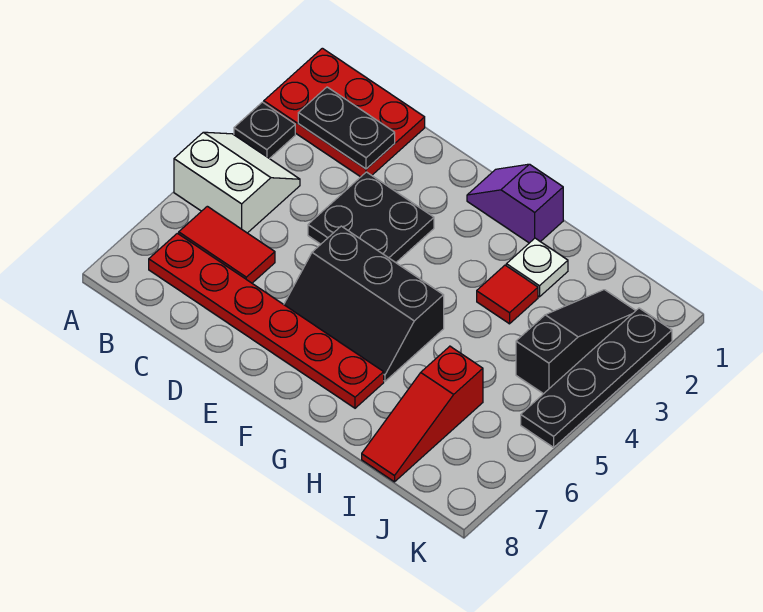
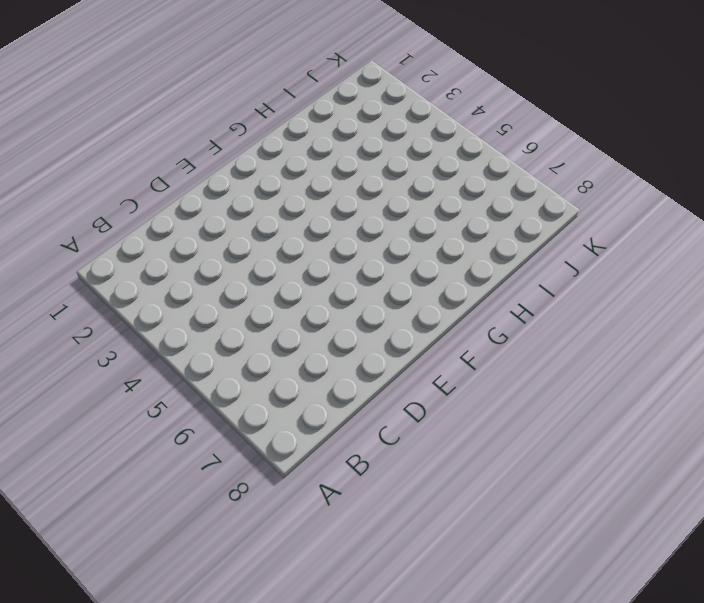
none -> red 2x3 plate [264,48,425,177]
none -> black 1x1 plate [234,102,295,159]
none -> white 2x2 slope [174,132,300,233]

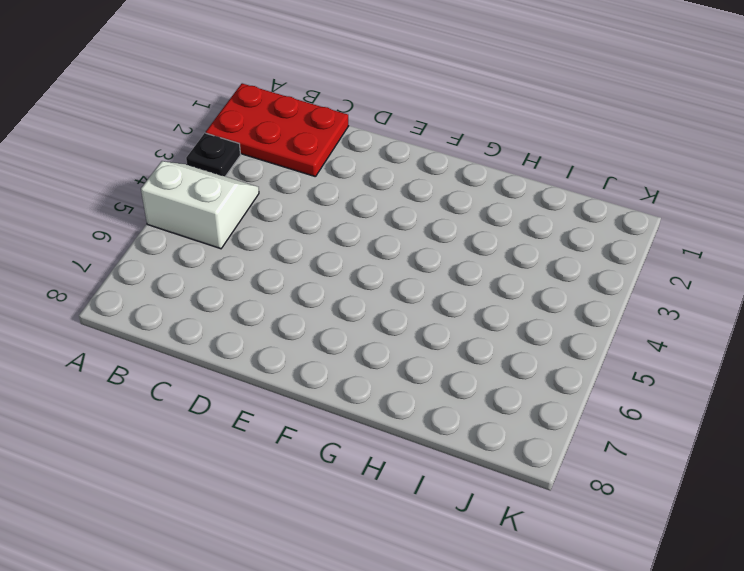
none -> red 1x2 tile [179,206,275,283]
none -> red 1x6 plate [149,233,384,408]
none -> black 2x2 plate [308,172,434,262]

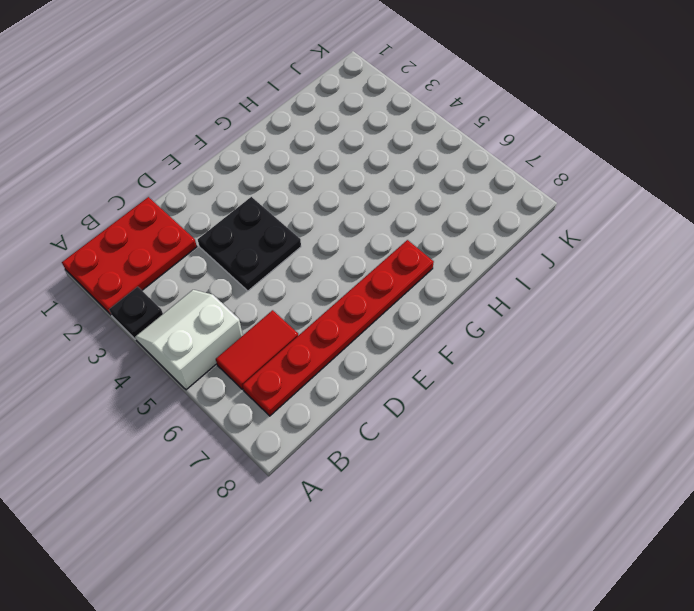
none -> black 2x3 slope [284,226,444,381]
none -> purple 1x2 slope [467,164,563,243]
none -> white 1x1 plate [506,238,568,297]

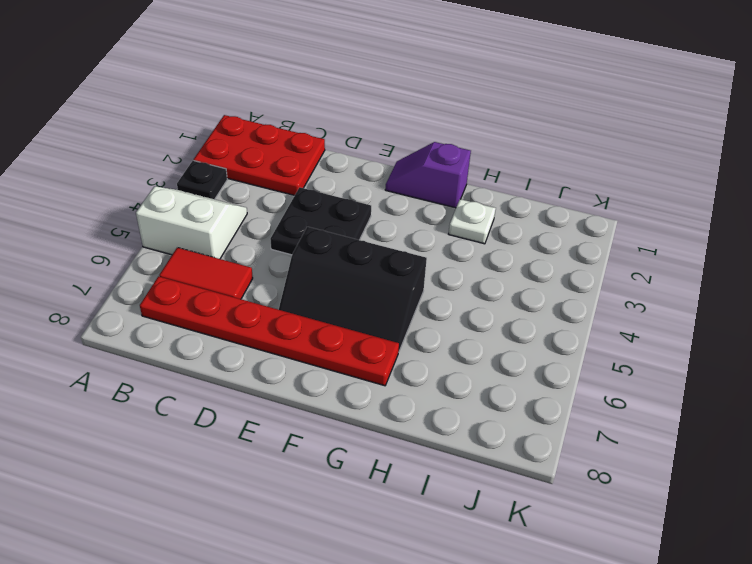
none -> red 1x1 tile [477,265,538,324]
none -> red 1x3 slope [362,346,483,482]
none -> black 1x3 slope [516,290,636,394]

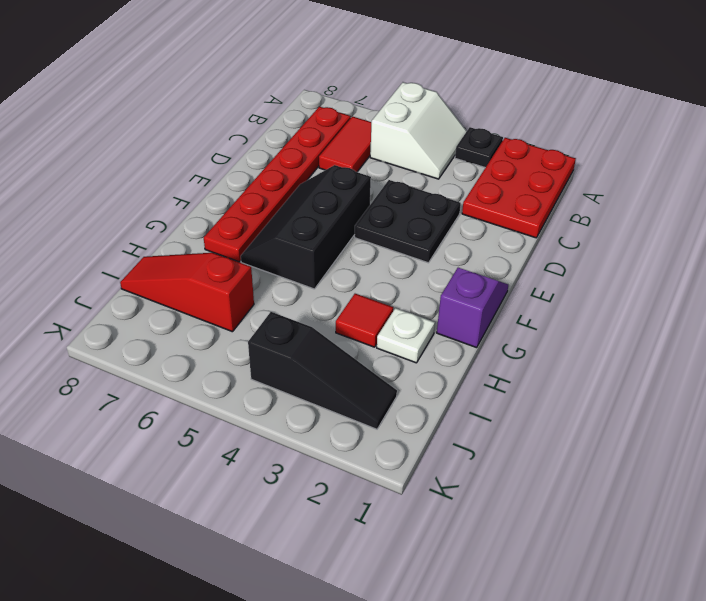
none -> black 1x4 plate [521,308,672,447]
none -> black 1x2 plate [298,87,395,169]

